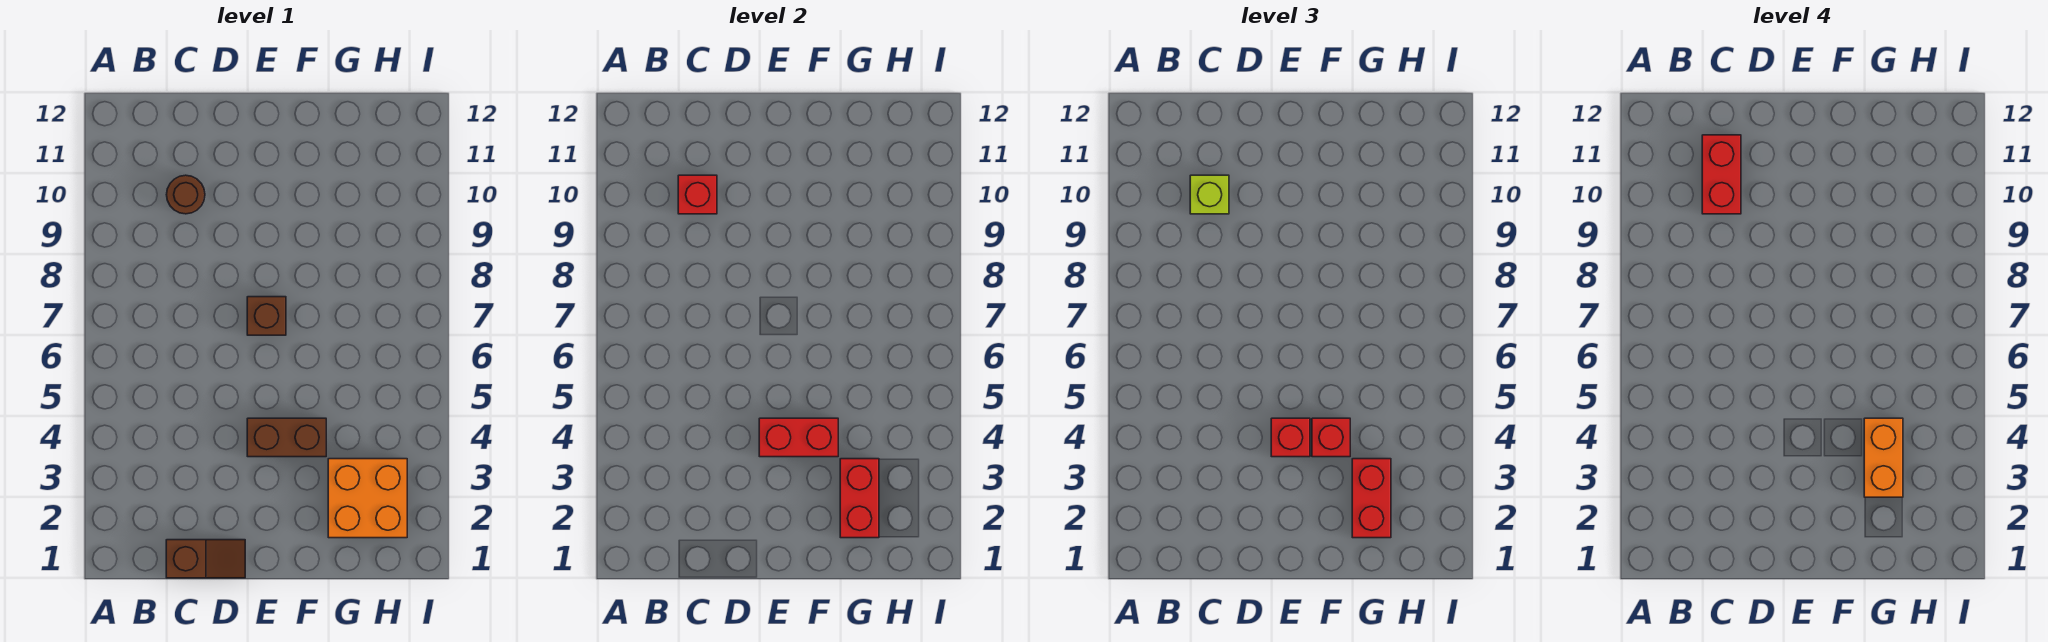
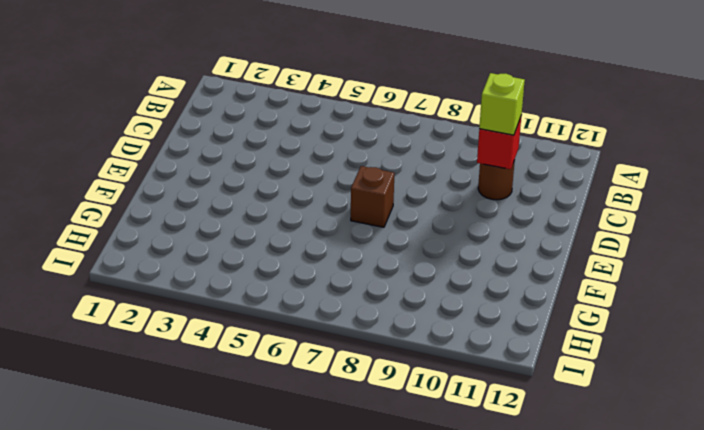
none -> brown 1x2 slope [166,540,245,578]
none -> brown 1x2 brick [247,418,326,457]
none -> orange 2x2 brick [328,459,407,538]

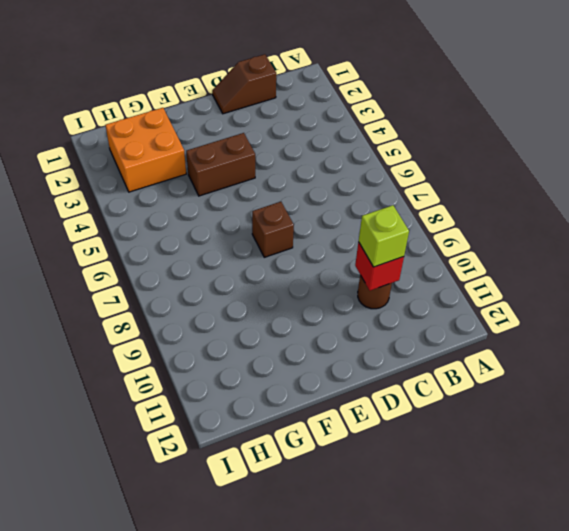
none -> red 1x2 brick [759,418,838,457]
none -> red 1x2 brick [840,459,879,538]
none -> red 1x1 brick [1271,418,1310,457]

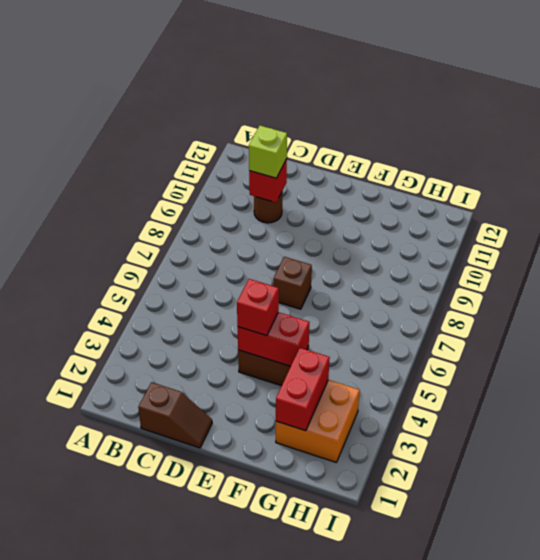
none -> red 1x1 brick [1312,418,1350,457]
none -> red 1x2 brick [1352,459,1391,538]
none -> red 1x2 brick [1702,135,1741,214]

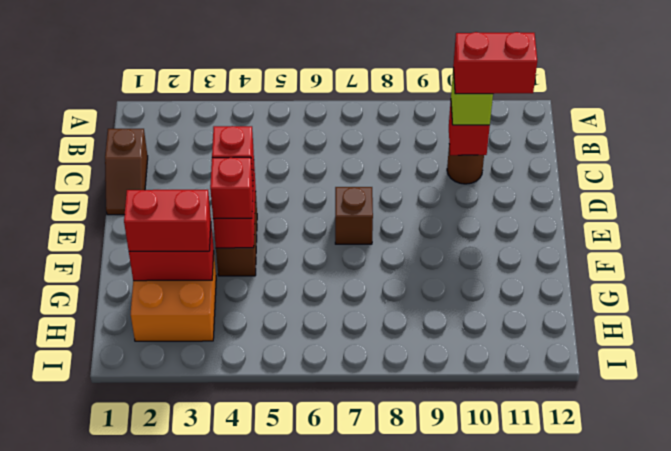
none -> orange 1x2 brick [1864,418,1903,497]

